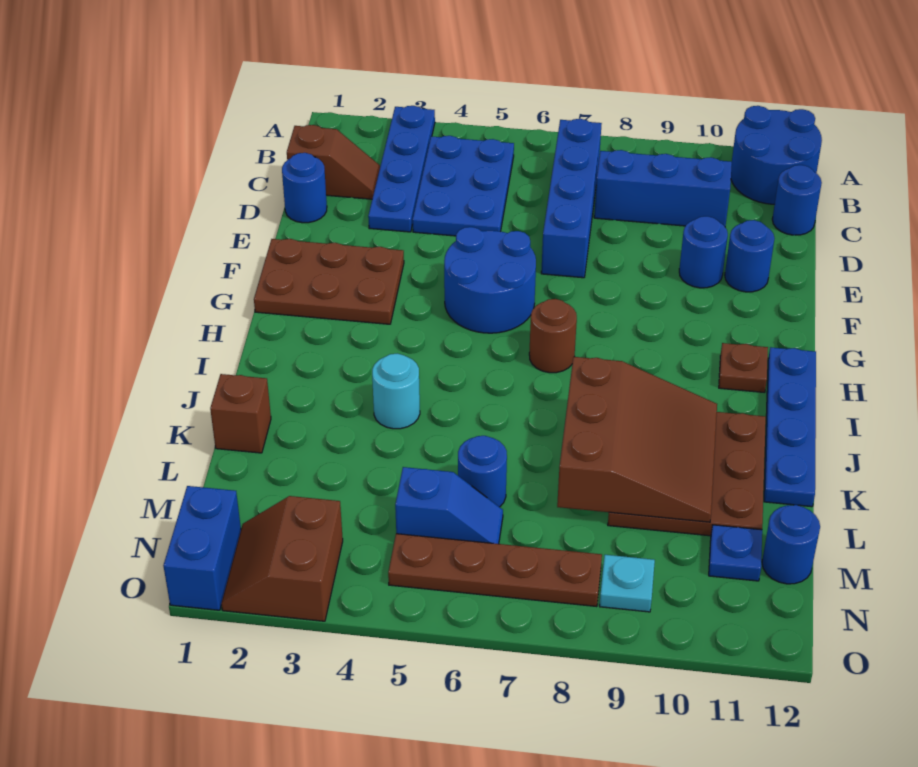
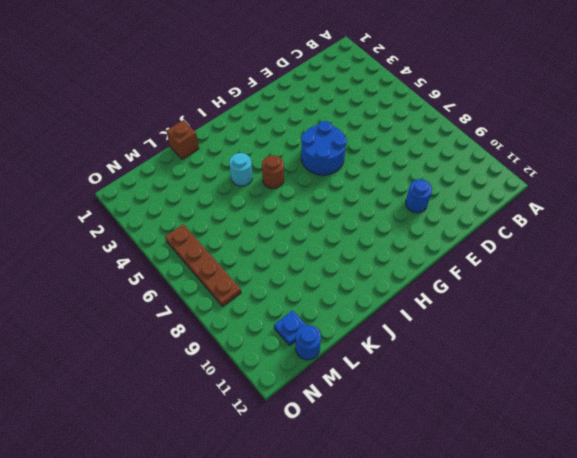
brown 1x1 round brick [262,155,284,189] -> brown 1x1 round brick moved to [529,299,577,373]
none -> blue 1x4 plate [368,106,435,232]
none -> blue 2x2 round brick [731,106,822,204]
none -> blue 2x3 plate [413,136,514,236]

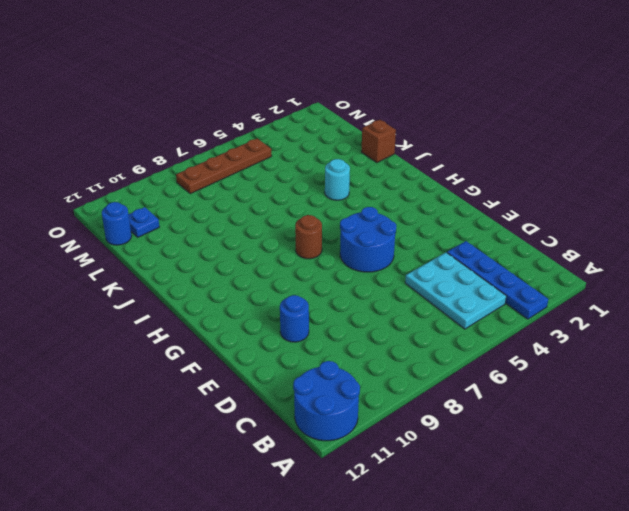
cyan 2x3 plate [405,252,507,329] -> blue 2x3 plate [413,136,514,236]
none -> blue 1x4 brick [541,119,602,278]
none -> brown 1x2 slope [287,125,380,199]
none -> blue 1x3 brick [594,150,732,226]

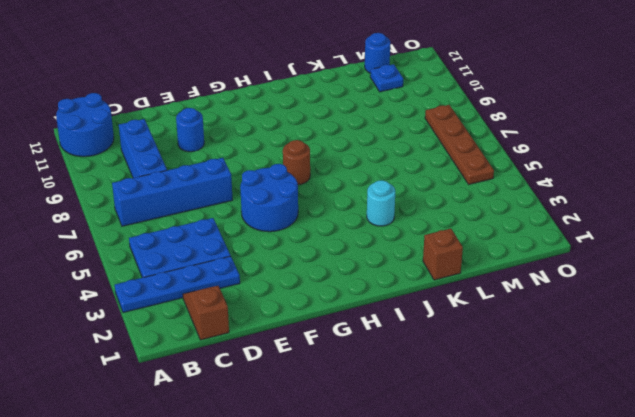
none -> blue 1x1 round brick [772,165,822,235]
none -> blue 1x1 round brick [282,153,327,223]
none -> blue 1x1 round brick [725,220,774,292]

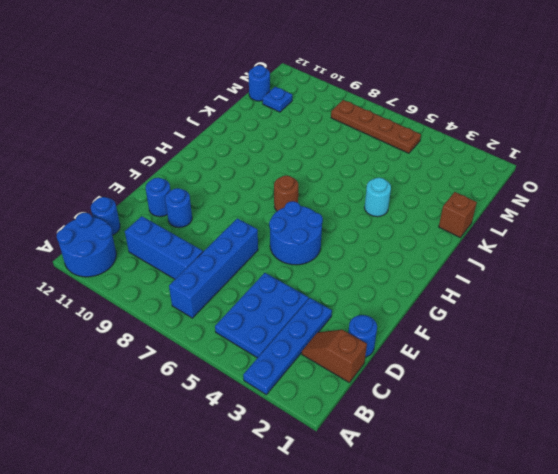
none -> brown 2x3 plate [254,239,404,324]
none -> brown 1x1 plate [719,343,768,393]
none -> blue 1x4 plate [764,347,816,507]

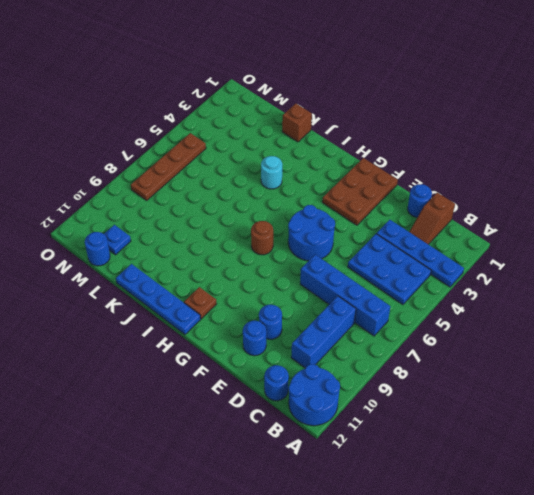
none -> brown 3x3 plate [608,412,766,536]
none -> blue 1x1 round brick [458,436,507,507]
none -> blue 1x2 slope [395,467,503,544]

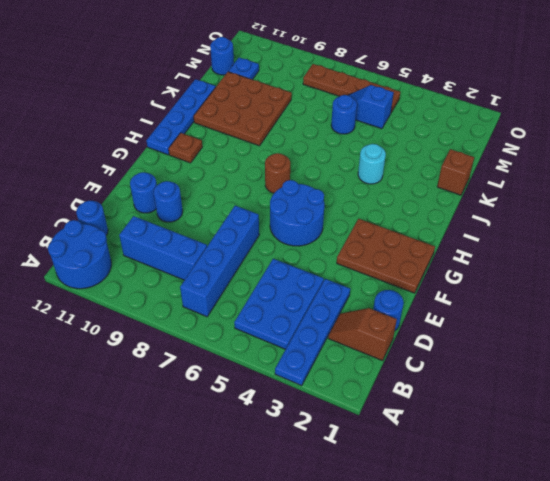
none -> blue 1x2 brick [163,486,241,610]
none -> brown 2x2 slope [221,496,343,621]
none -> cyan 1x1 plate [600,555,655,612]

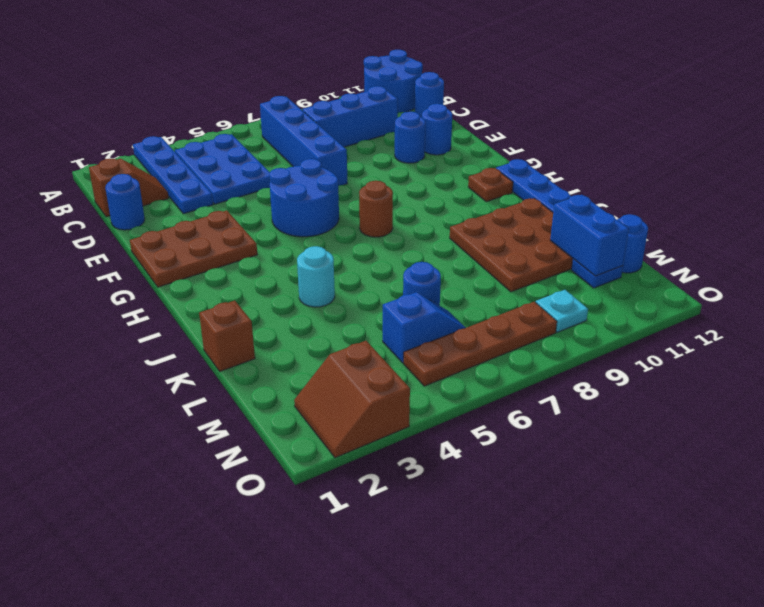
blue 1x2 brick [550,195,629,276] -> blue 1x2 brick moved to [163,486,241,610]
none -> brown 3x3 slope [557,357,717,522]

